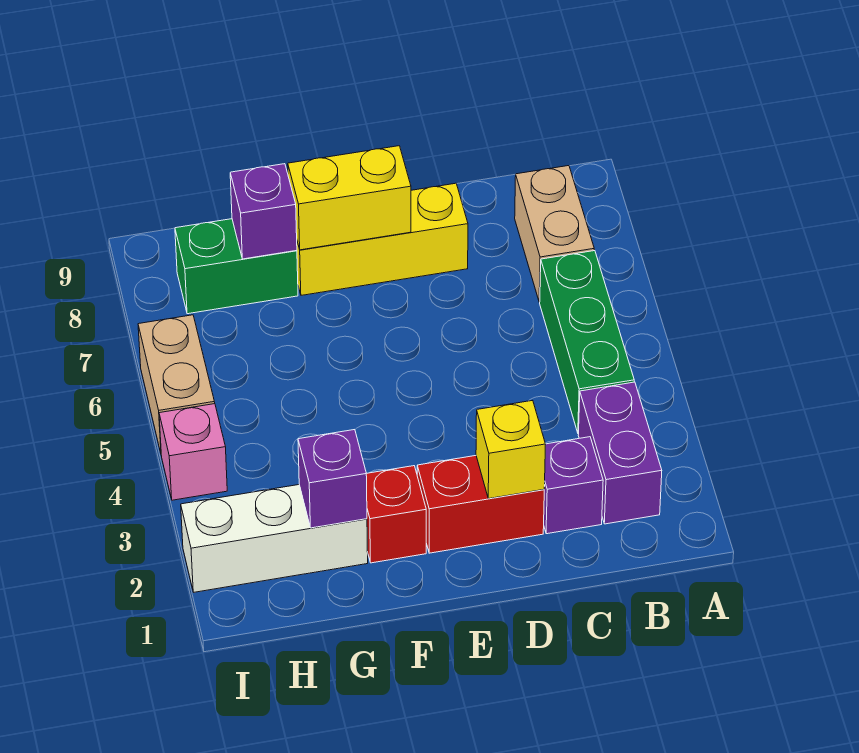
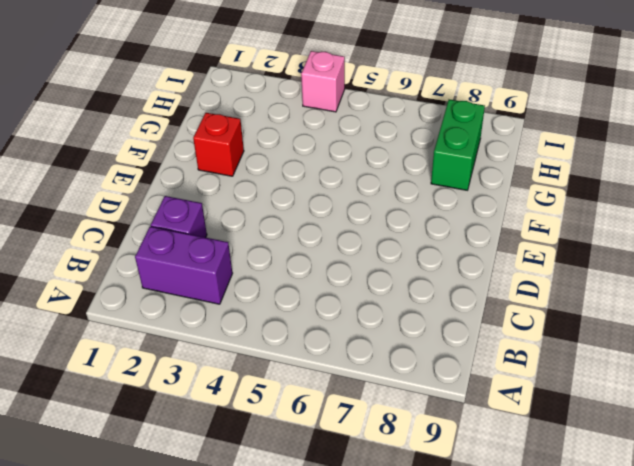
none -> green 1x3 brick [540,251,634,434]
none -> tan 1x2 brick [515,166,594,302]
none -> red 1x2 brick [417,456,544,553]

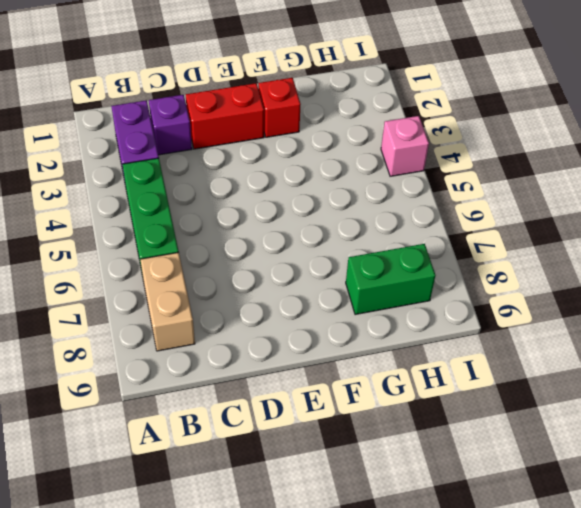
none -> yellow 1x3 brick [297,183,468,295]
none -> white 1x3 brick [181,485,368,592]
none -> tan 1x2 brick [138,315,215,453]

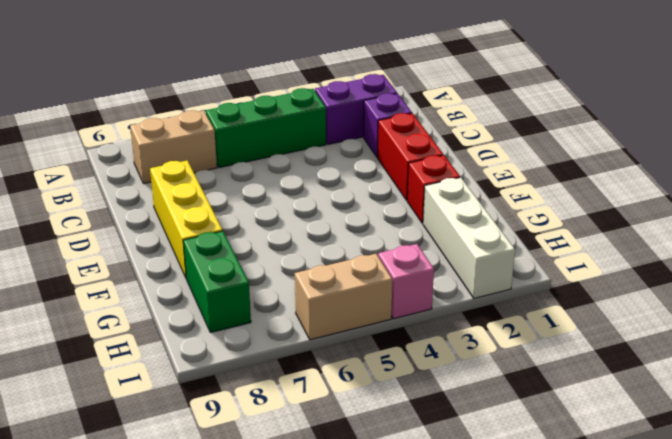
none -> yellow 1x1 brick [476,400,546,499]
none -> yellow 1x2 brick [288,146,411,250]
none -> purple 1x1 brick [298,430,367,528]

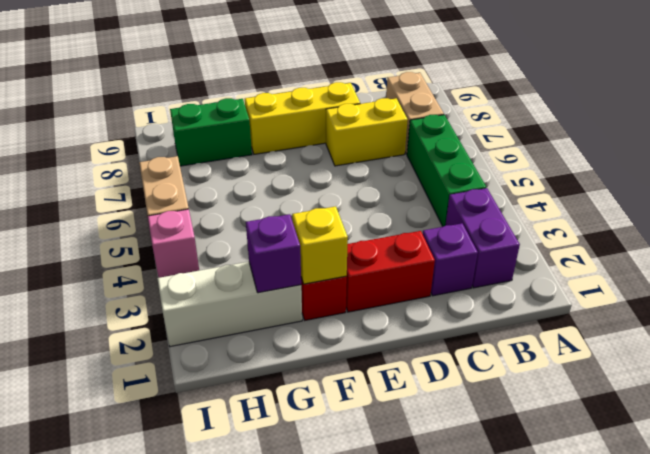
yellow 1x2 brick [326,98,408,166] -> yellow 1x2 brick moved to [288,146,411,250]
yellow 1x1 brick [292,206,348,284] -> yellow 1x1 brick moved to [476,400,546,499]
none -> purple 1x1 brick [230,164,297,259]

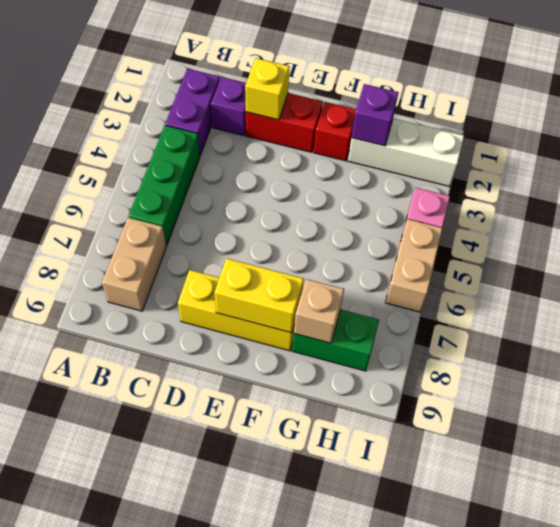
tan 1x1 brick [294,279,344,343] -> purple 1x1 brick [230,164,297,259]

